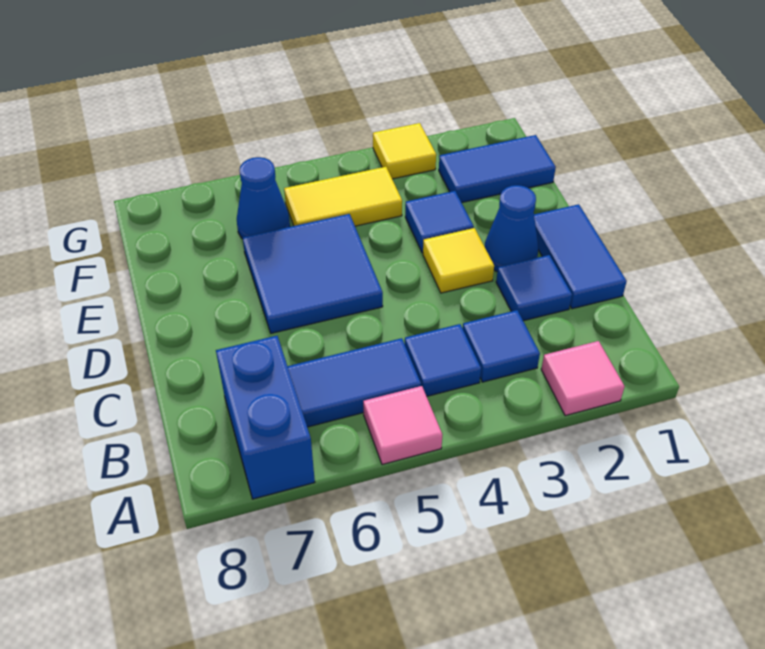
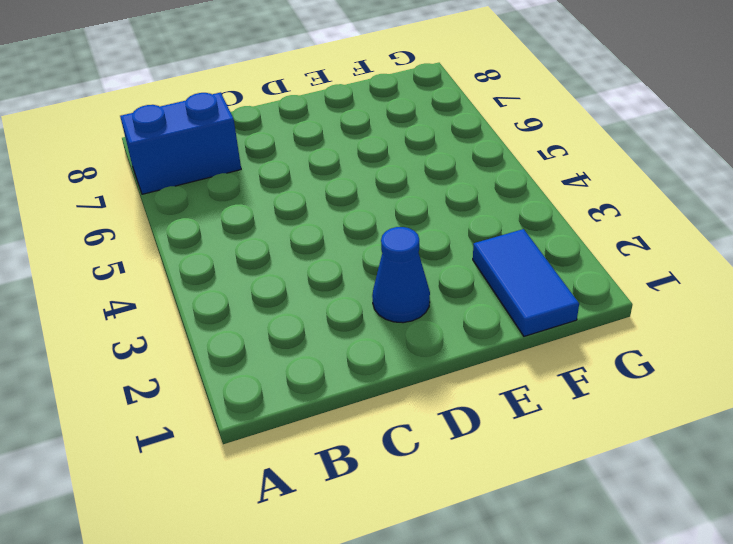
none -> pink 1x1 tile [541,341,625,416]
none -> pink 1x1 tile [363,386,442,465]
none -> blue 1x1 tile [463,310,540,382]

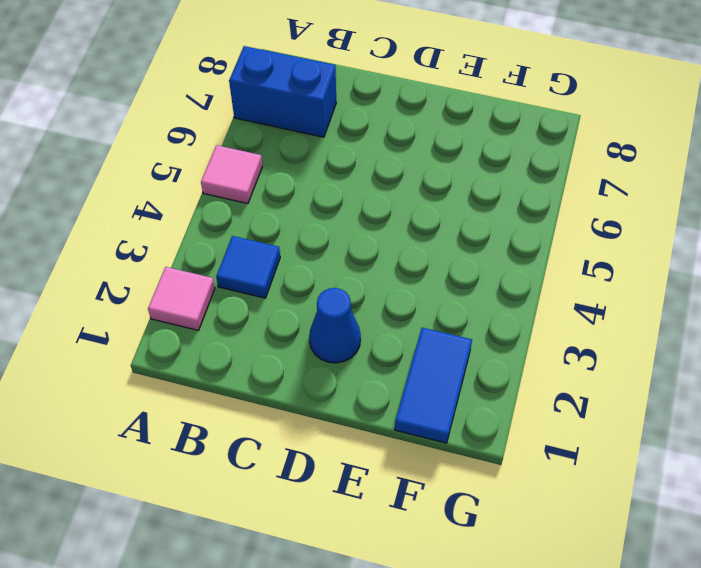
none -> blue 1x1 tile [405,324,481,396]
none -> blue 1x2 tile [288,338,421,427]
none -> blue 1x2 tile [534,204,627,309]

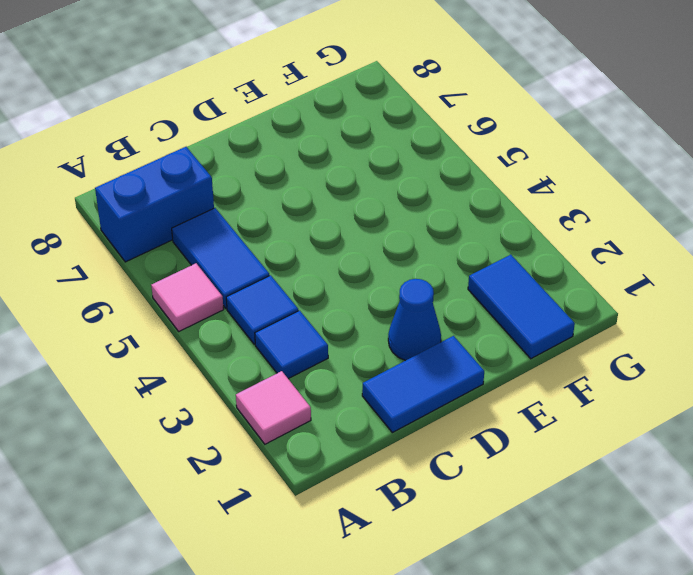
none -> blue 1x1 tile [496,255,572,321]
none -> yellow 1x1 tile [423,228,494,293]
none -> blue 2x2 tile [243,214,383,333]

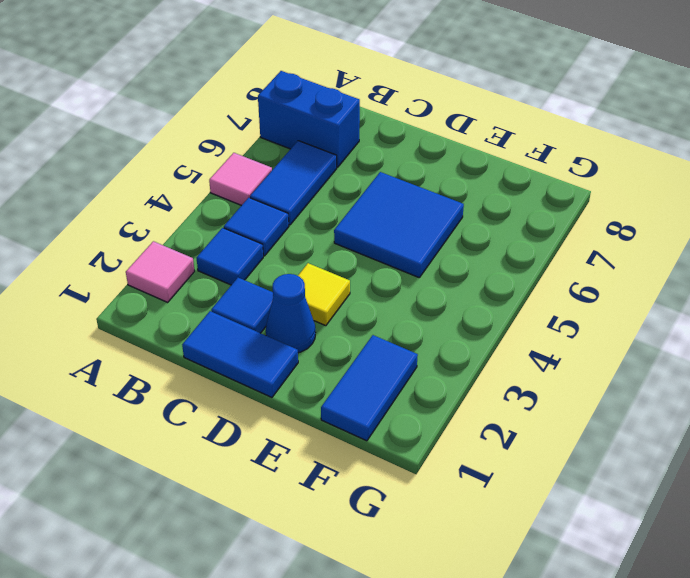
none -> blue 1x1 tile [405,191,474,253]
none -> yellow 1x2 tile [284,167,402,226]
none -> blue 1x1 cone [237,157,290,239]

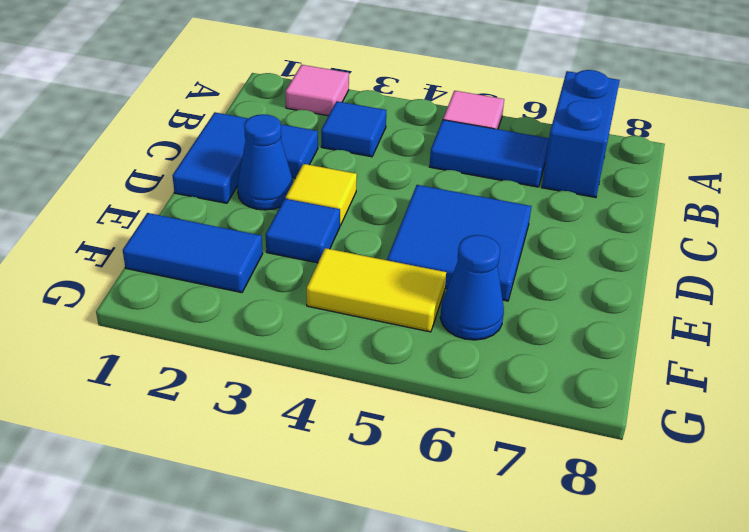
none -> blue 1x1 tile [405,324,481,396]
none -> yellow 1x1 tile [373,123,436,179]

